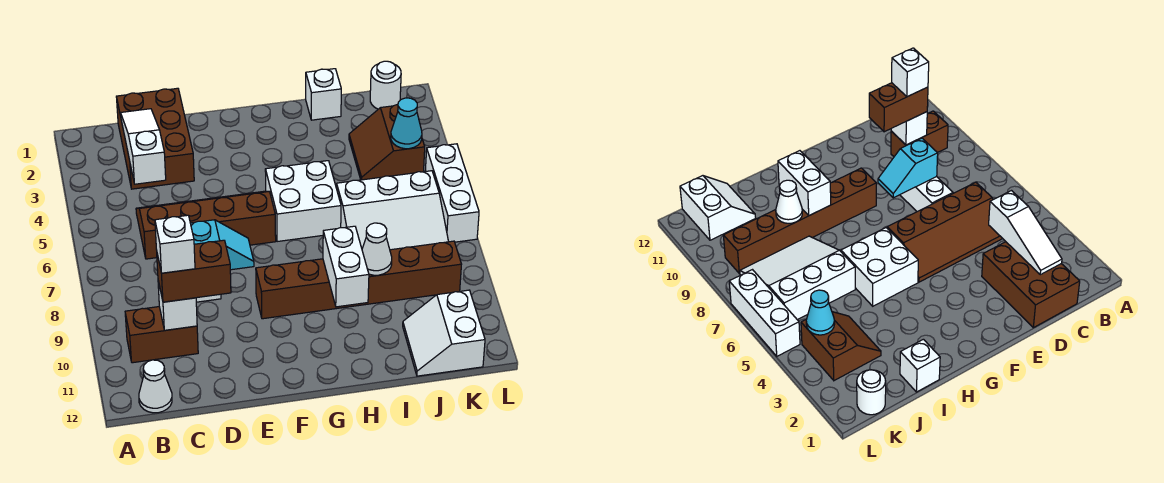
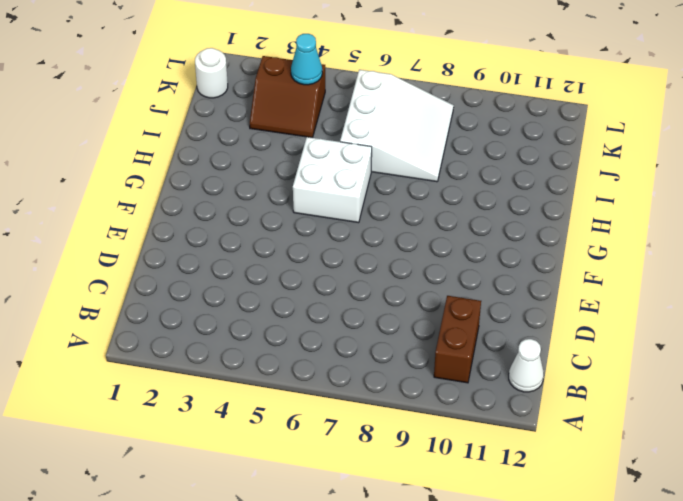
none -> brown 2x3 brick [116,88,194,189]
none -> brown 2x4 slope [136,191,276,259]
none -> white 1x2 brick [900,177,953,212]

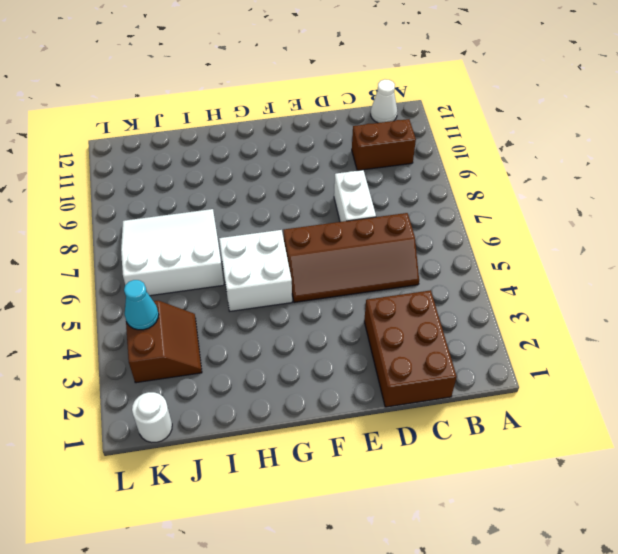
none -> brown 1x6 brick [256,241,461,319]
none -> white 1x1 brick [306,69,341,120]
none -> white 2x2 slope [403,290,485,376]

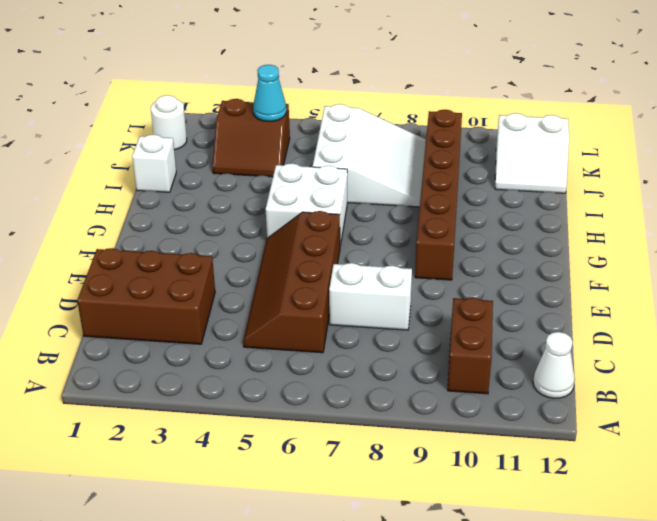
none -> white 1x3 brick [425,144,479,242]
none -> white 1x3 slope [121,109,166,184]
none -> white 1x1 brick [158,281,197,330]

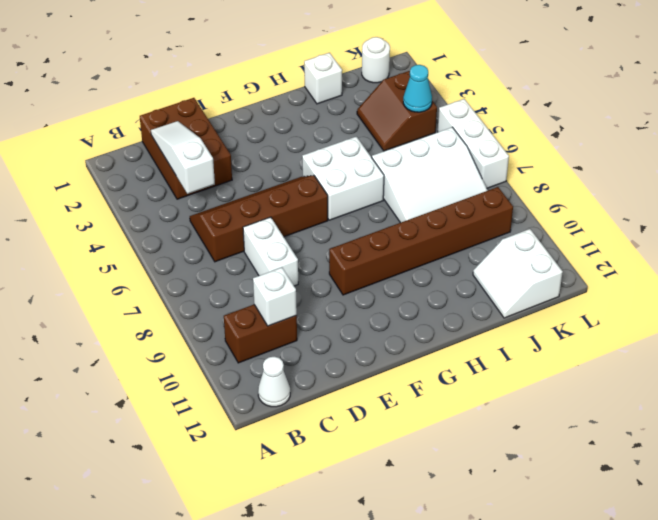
none -> cyan 1x2 slope [190,220,254,270]
none -> white 1x2 brick [323,226,369,307]
none -> white 1x1 cone [362,223,392,275]

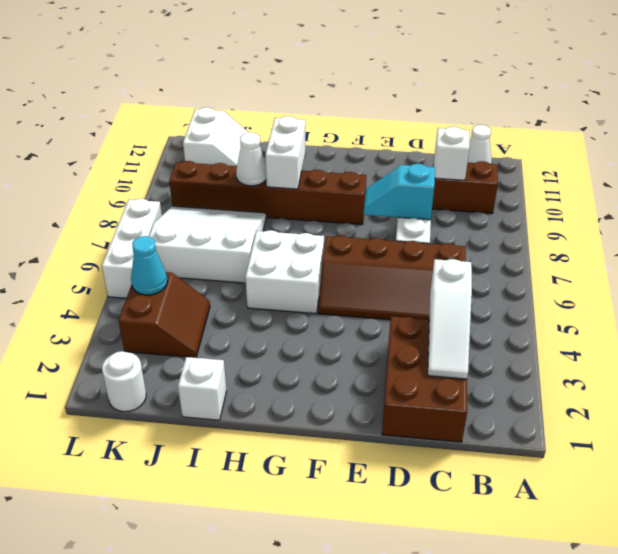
none -> brown 1x2 brick [157,240,231,302]
none -> white 1x1 brick [155,215,195,273]

